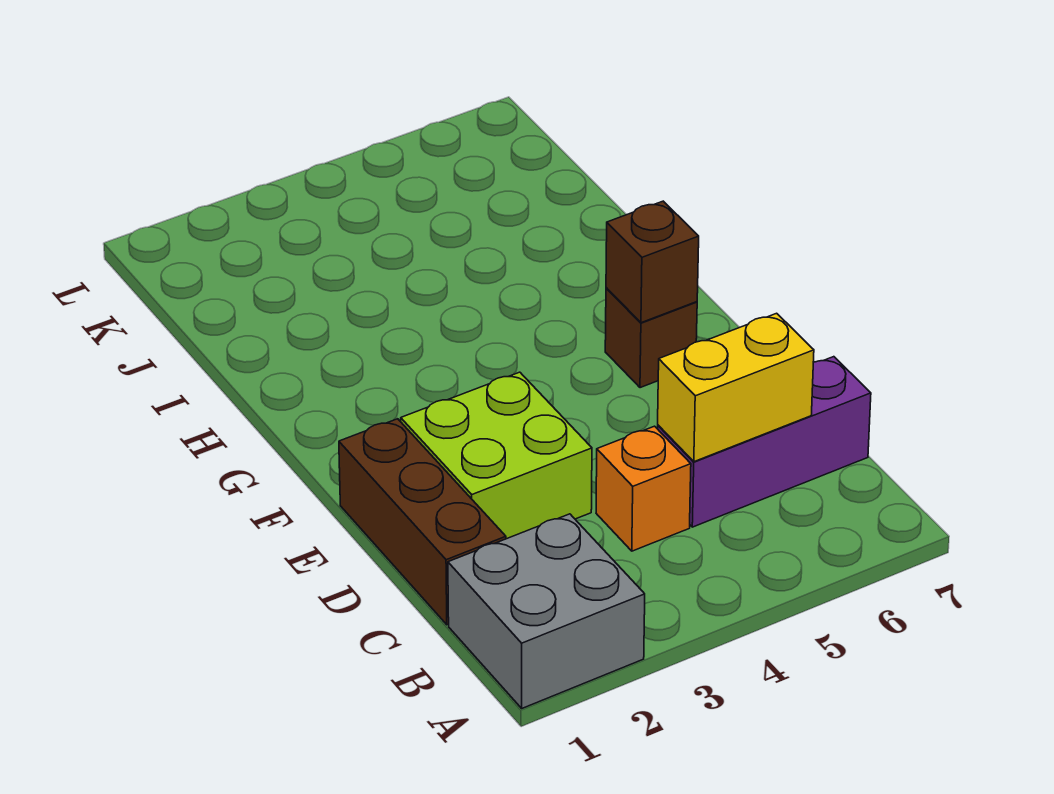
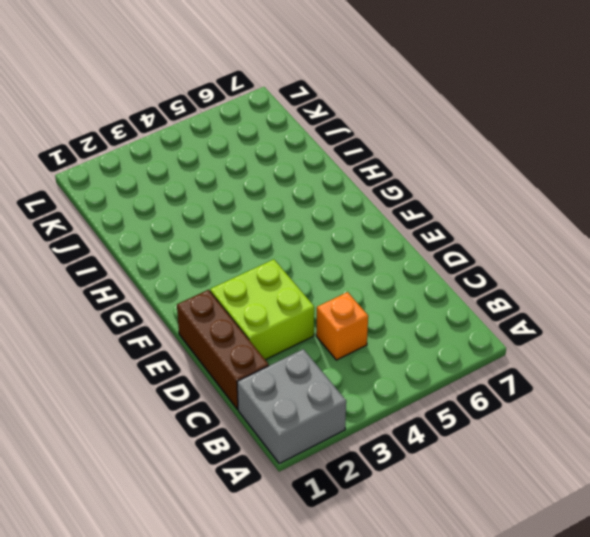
none -> purple 1x3 brick [657,357,871,527]
none -> brown 1x1 brick [605,288,697,388]

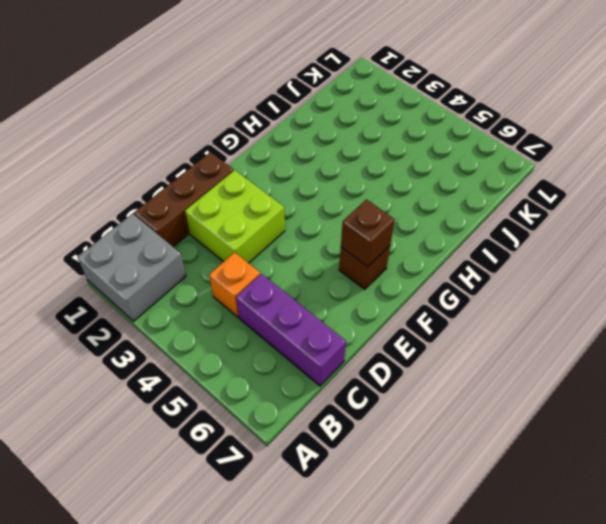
none -> yellow 1x2 brick [658,313,814,462]

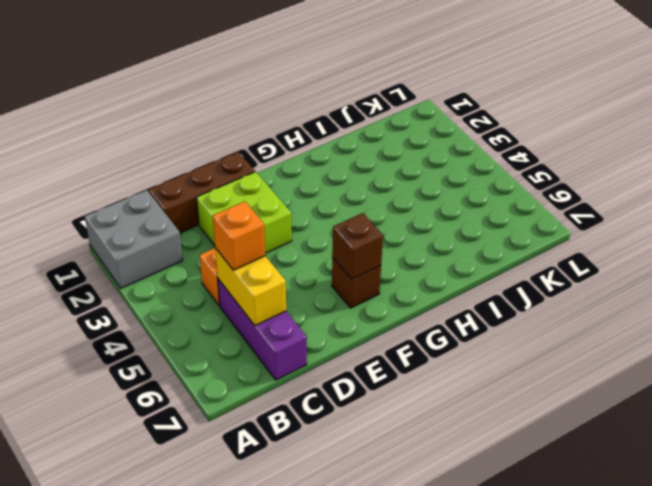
orange 1x1 brick [213,201,265,270] -> none

